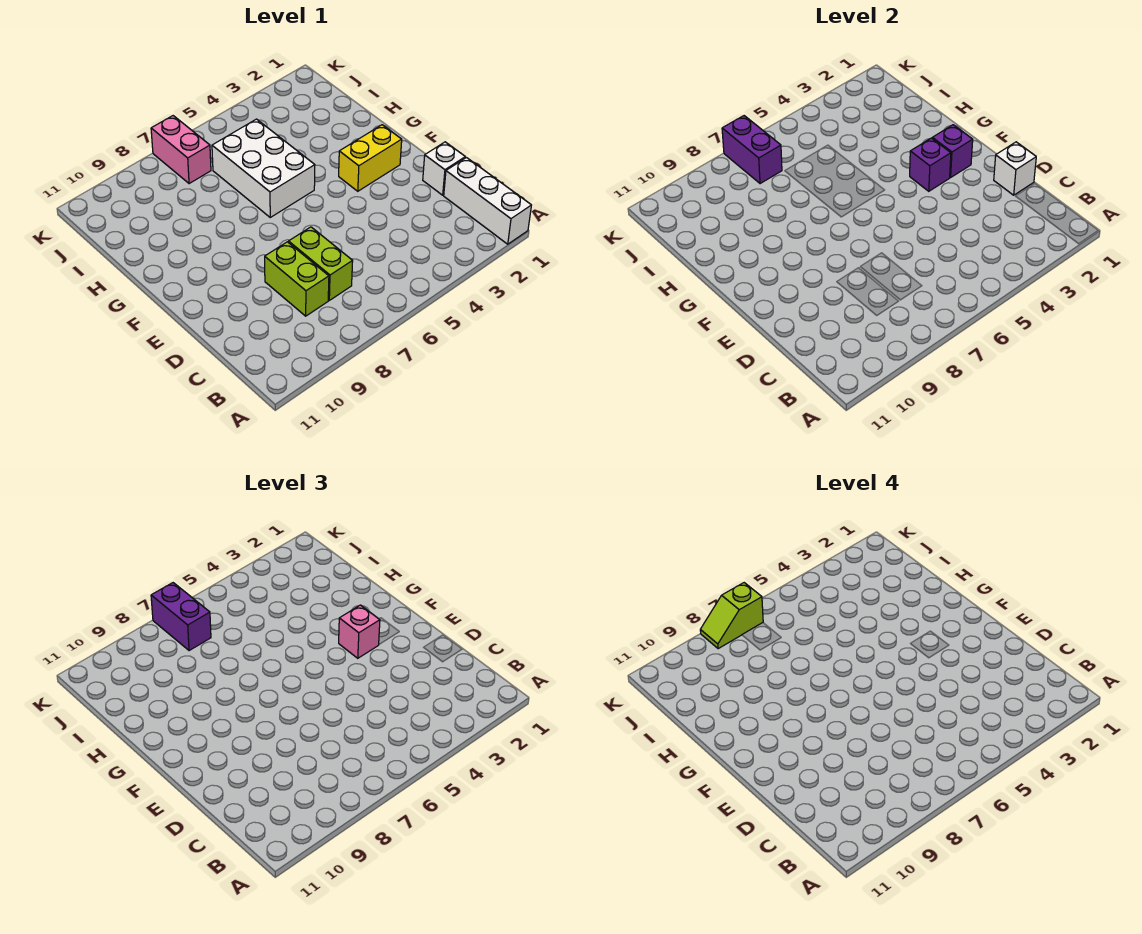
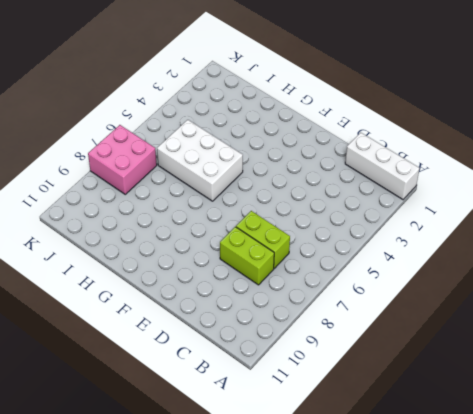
pink 2x2 brick [88,125,157,194] -> pink 1x2 brick [151,116,211,184]
none -> white 1x1 brick [423,142,465,195]
none -> yellow 1x2 brick [339,125,402,191]
none -> white 1x1 brick [994,142,1036,195]

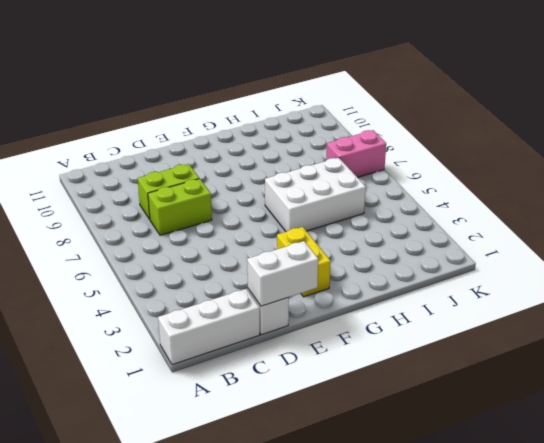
white 1x2 brick [247,241,318,306] -> white 1x1 brick [994,142,1036,195]
none -> purple 1x1 brick [932,125,973,178]
none -> purple 1x1 brick [910,138,951,191]
none -> purple 1x2 brick [722,116,782,184]

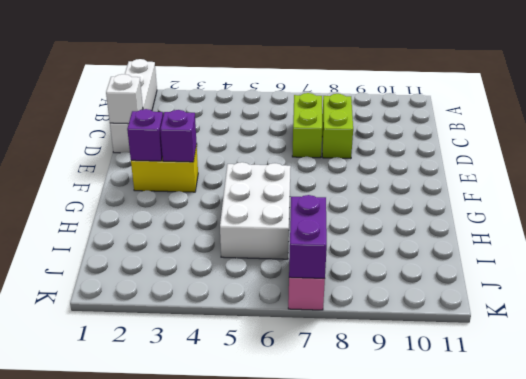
none -> pink 1x1 brick [339,605,380,658]
none -> purple 1x2 brick [151,583,211,651]
none -> lime 1x2 slope [700,583,763,649]

